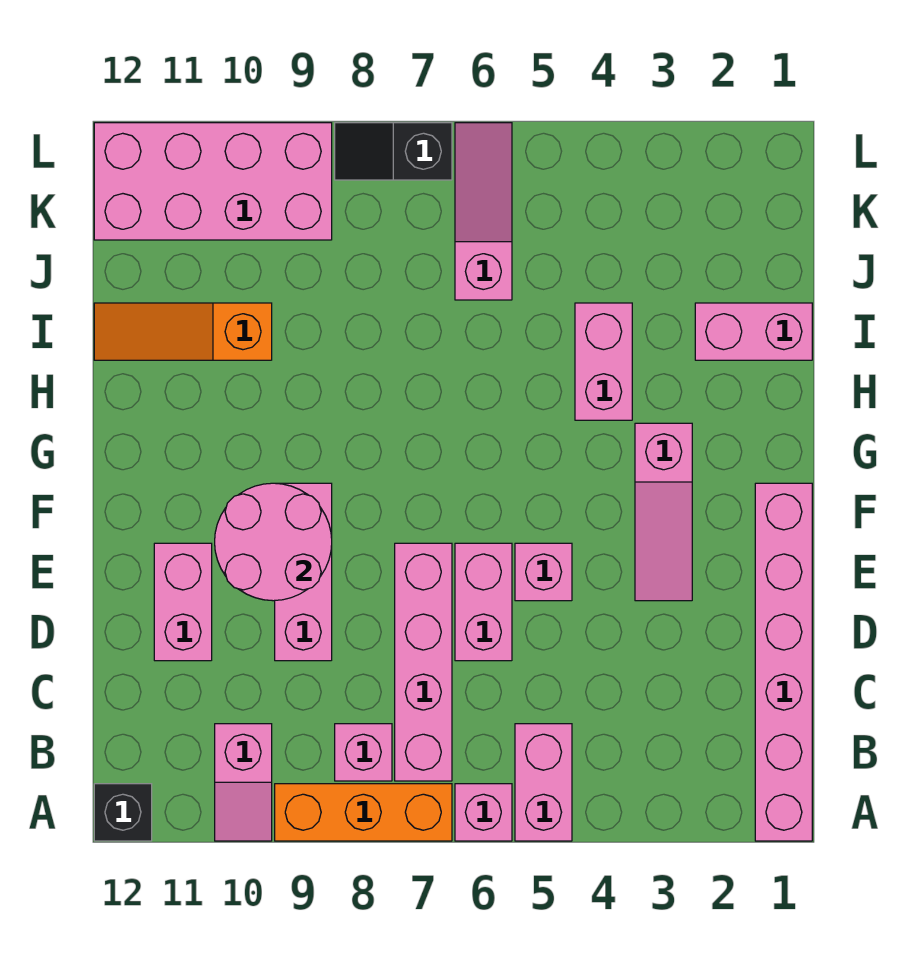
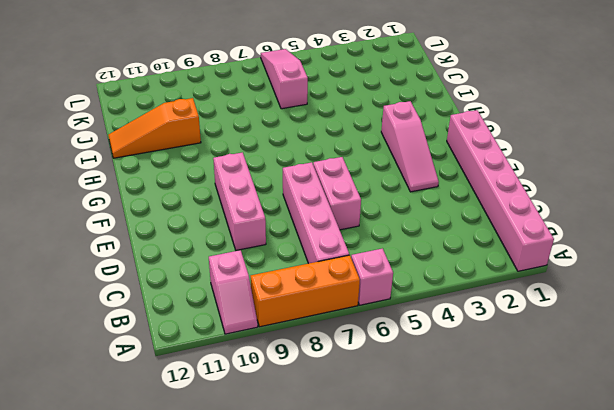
none -> pink 1x2 brick [515,724,572,841]
none -> black 1x1 brick [94,784,152,841]
none -> pink 1x1 brick [335,724,392,781]

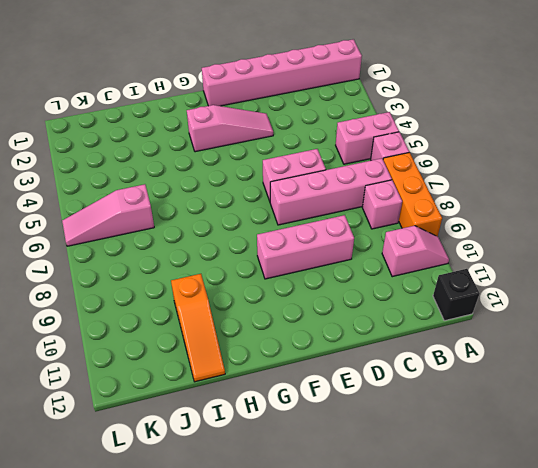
none -> pink 1x2 brick [154,543,212,661]
none -> pink 1x1 brick [515,543,572,601]
none -> pink 1x2 brick [575,303,632,420]

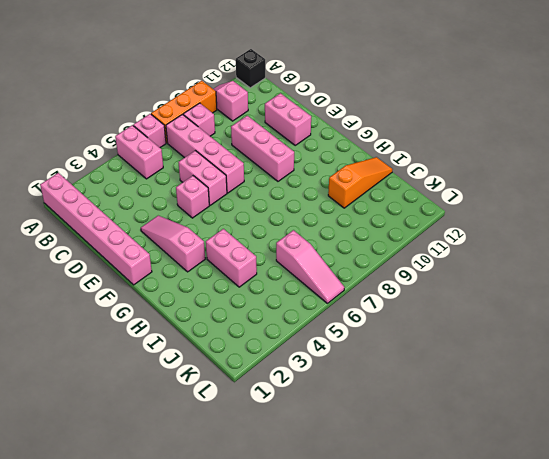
none -> pink 1x2 brick [695,303,812,360]
none -> pink 2x4 brick [94,123,332,240]
none -> black 1x2 slope [335,123,452,180]

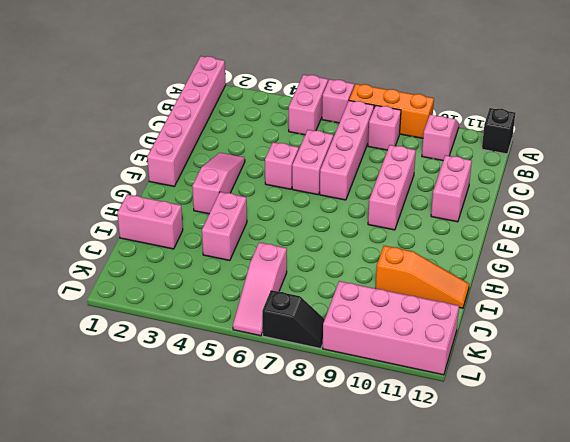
none -> pink 2x2 round brick [215,483,332,601]

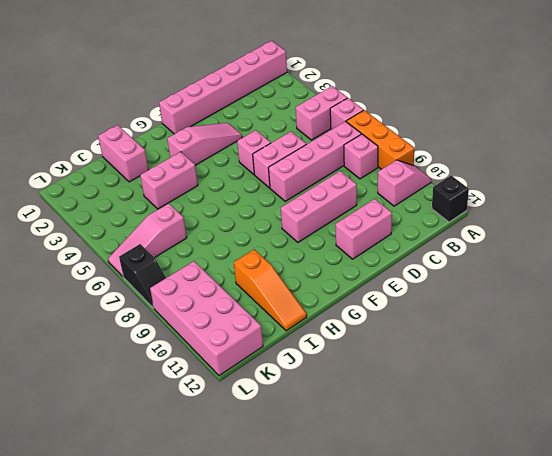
none -> pink 2x2 round brick [215,483,332,601]

